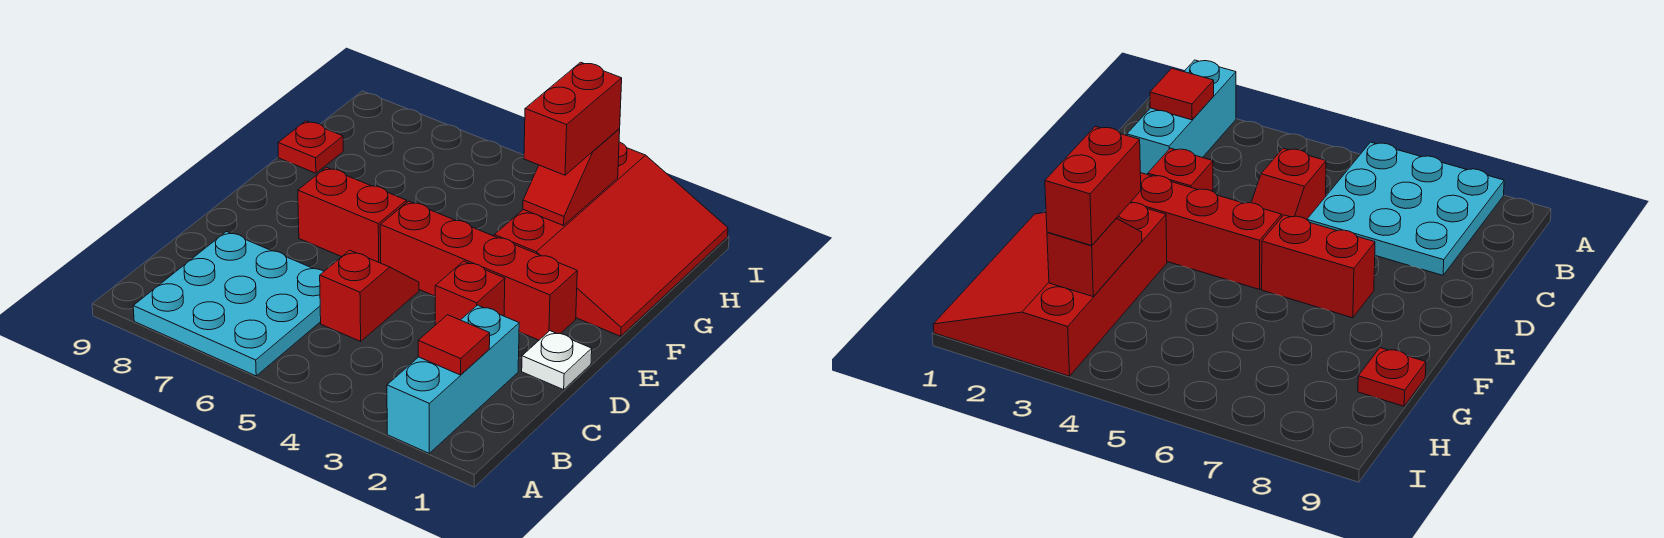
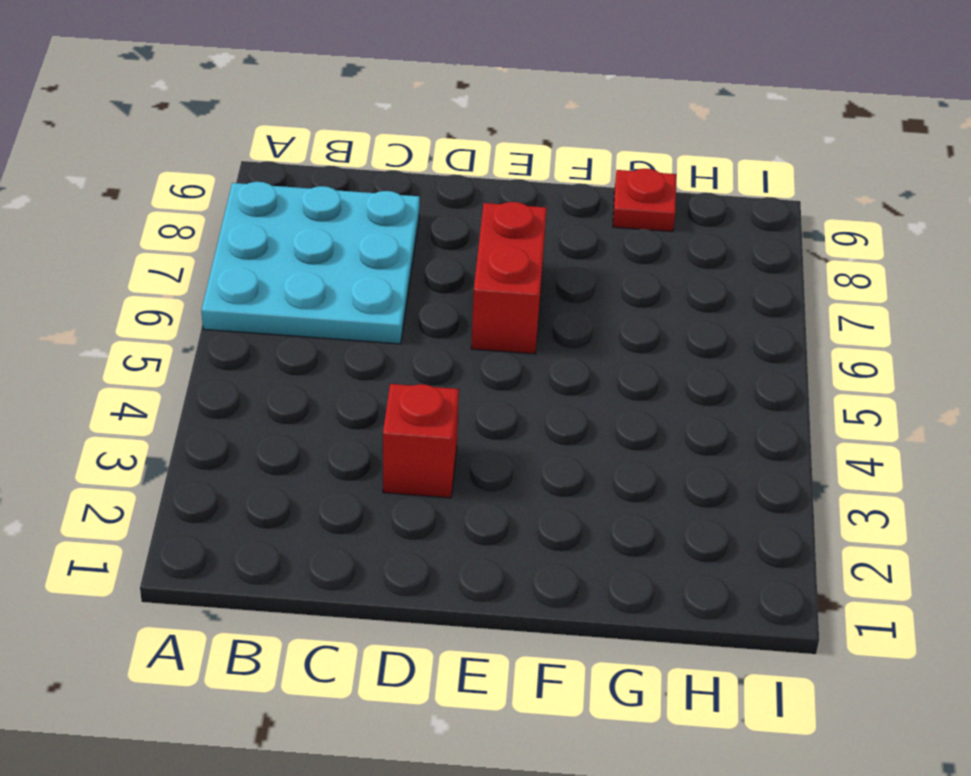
none -> cyan 1x3 brick [387,305,519,453]
none -> red 1x2 slope [320,250,419,341]
none -> white 1x1 plate [522,331,592,390]

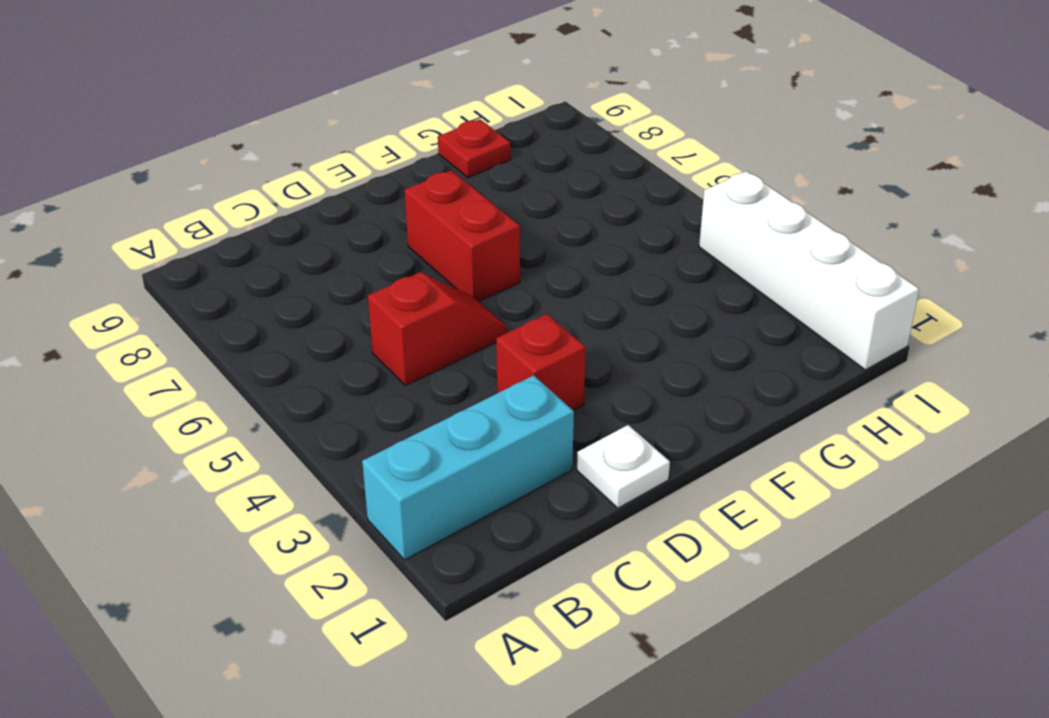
white 1x4 brick [699,171,919,370] -> red 3x4 slope [494,142,728,336]
none -> cyan 3x3 plate [133,232,324,376]
none -> red 1x4 brick [380,201,577,340]
none -> red 1x1 tile [418,315,490,375]

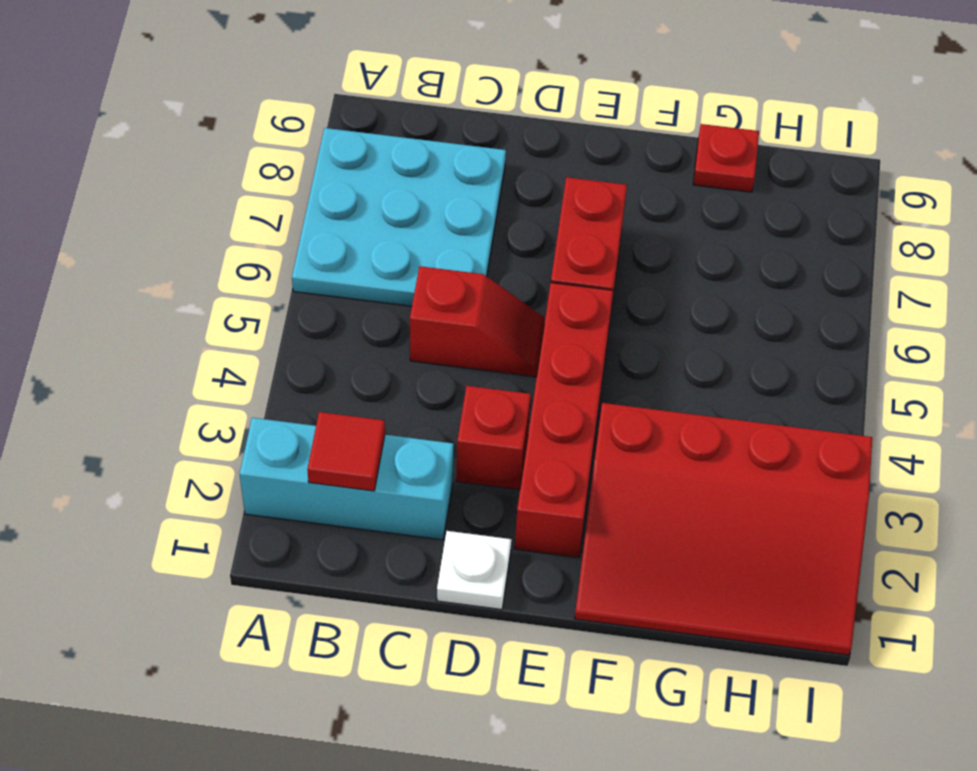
none -> red 1x2 slope [523,129,620,226]
none -> red 1x2 brick [524,62,622,175]

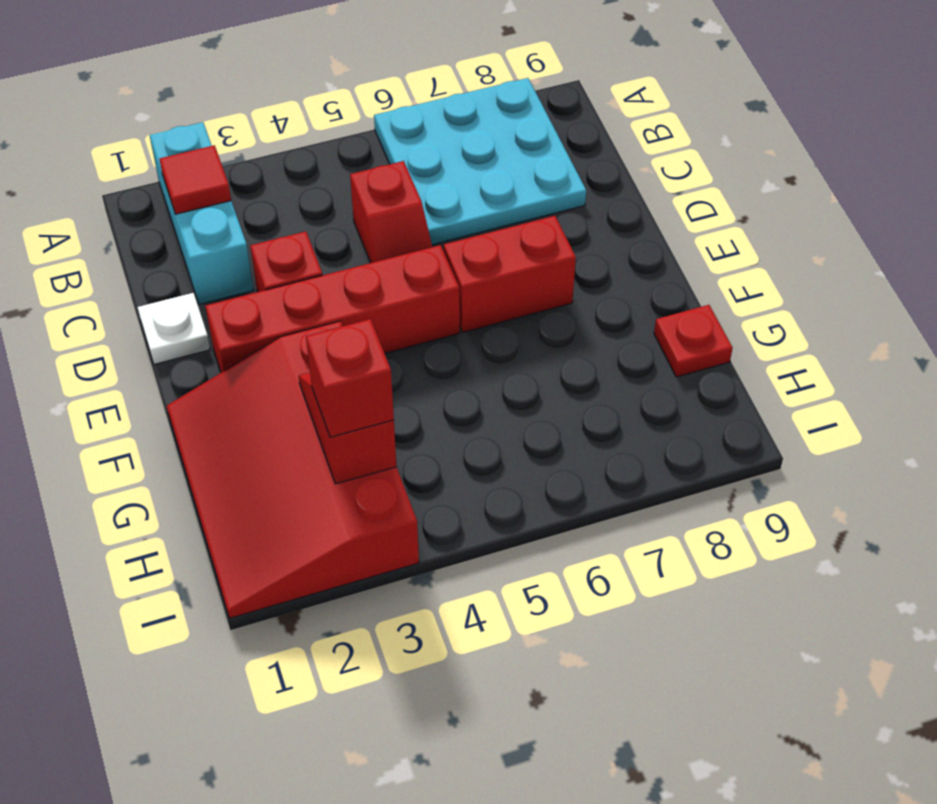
red 1x1 brick [306,319,394,437] -> red 1x2 brick [524,62,622,175]

